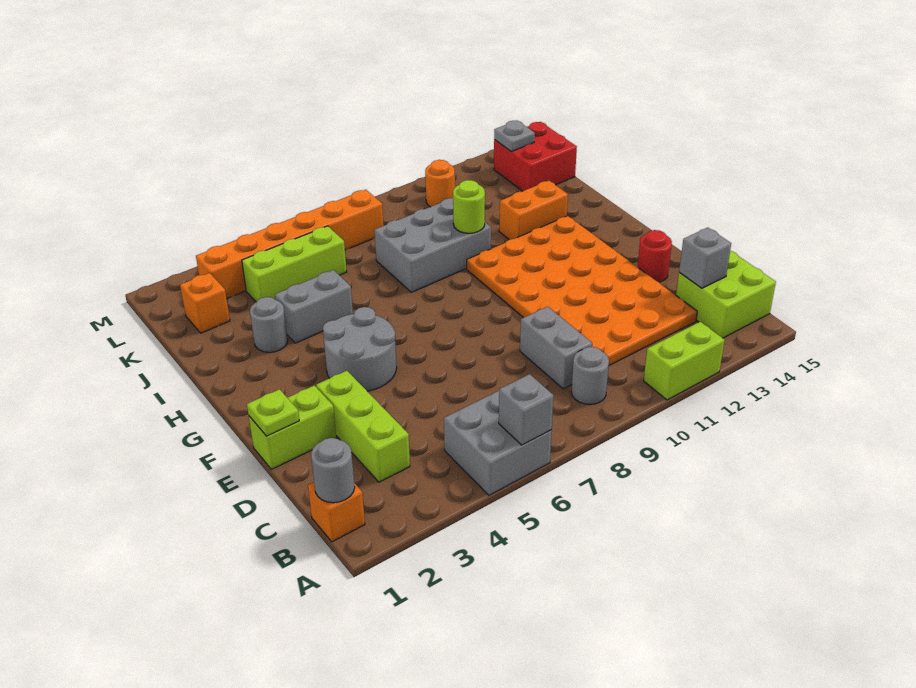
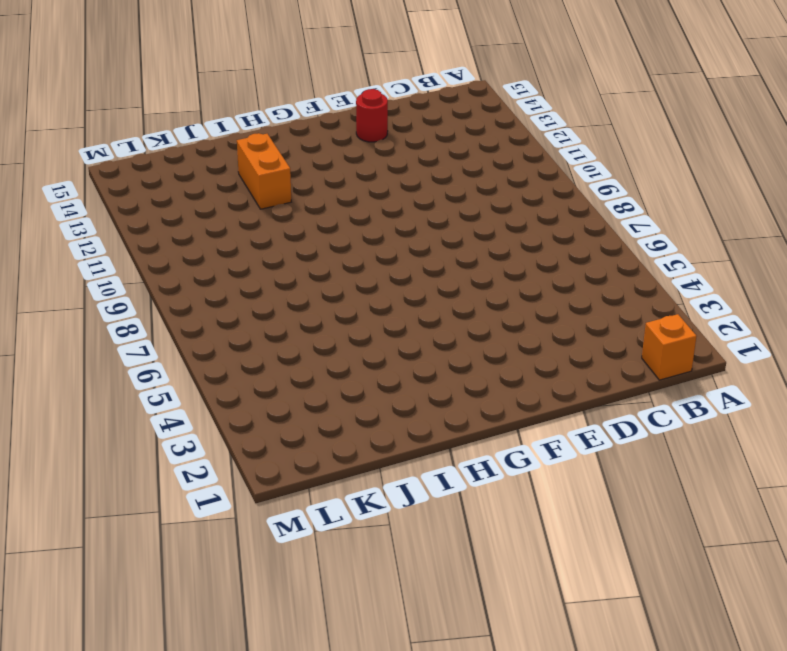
none -> grey 2x2 brick [444,391,552,495]
none -> lime 1x2 brick [644,322,724,400]
none -> grey 1x1 round brick [571,347,609,405]

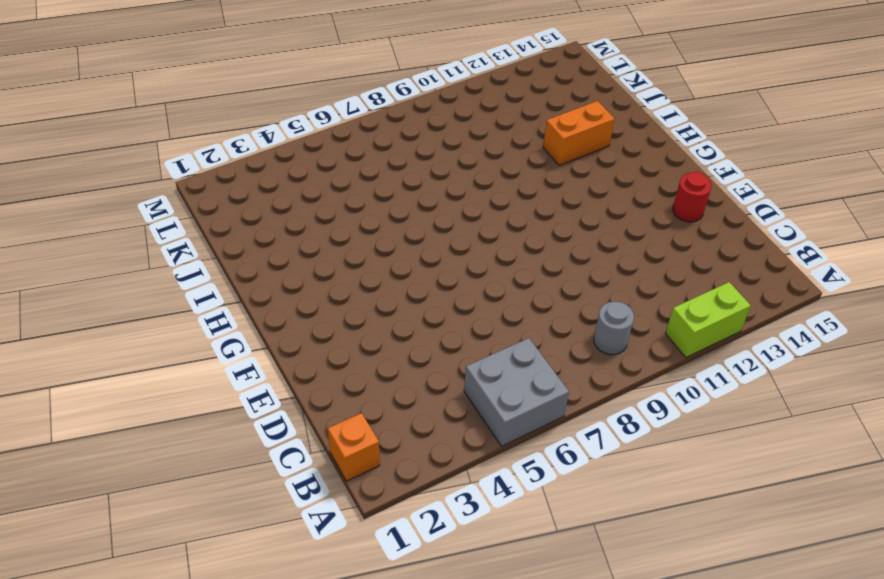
none -> lime 2x2 brick [676,251,776,338]
none -> lime 1x3 brick [316,371,410,482]
none -> grey 1x2 brick [520,307,592,389]

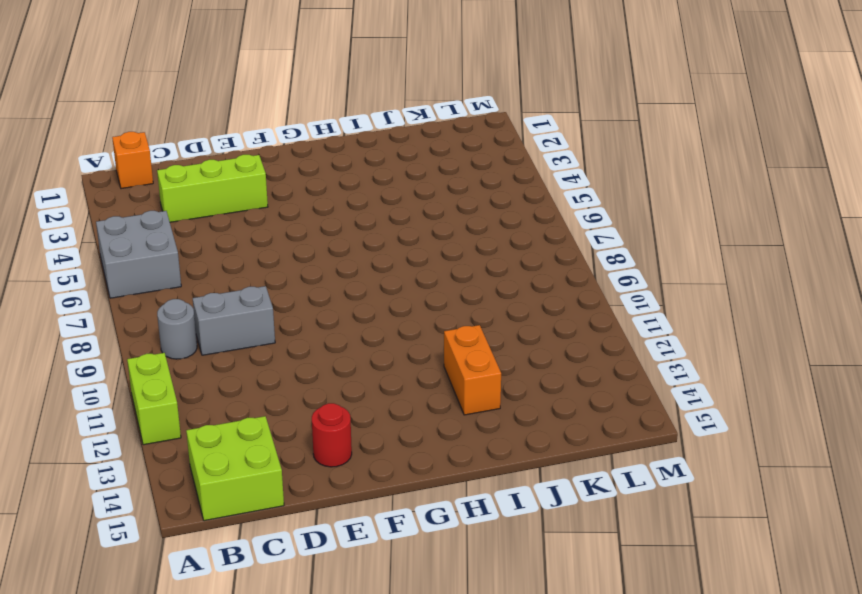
none -> orange 4x6 plate [467,216,697,365]
none -> lime 1x2 brick [249,385,336,469]
none -> grey 2x2 round brick [323,307,397,391]

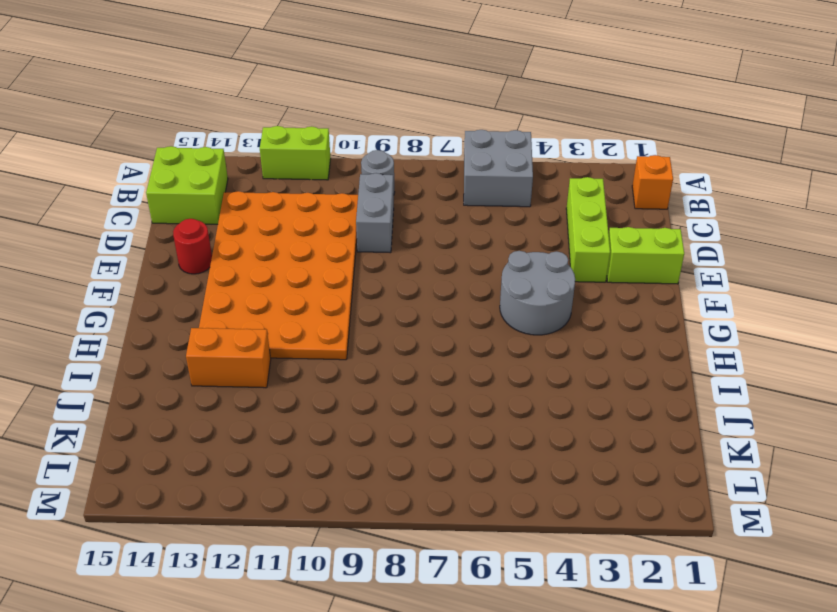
none -> grey 1x1 round brick [250,297,288,352]
none -> grey 1x2 brick [275,270,353,343]
none -> grey 2x3 brick [374,198,491,292]

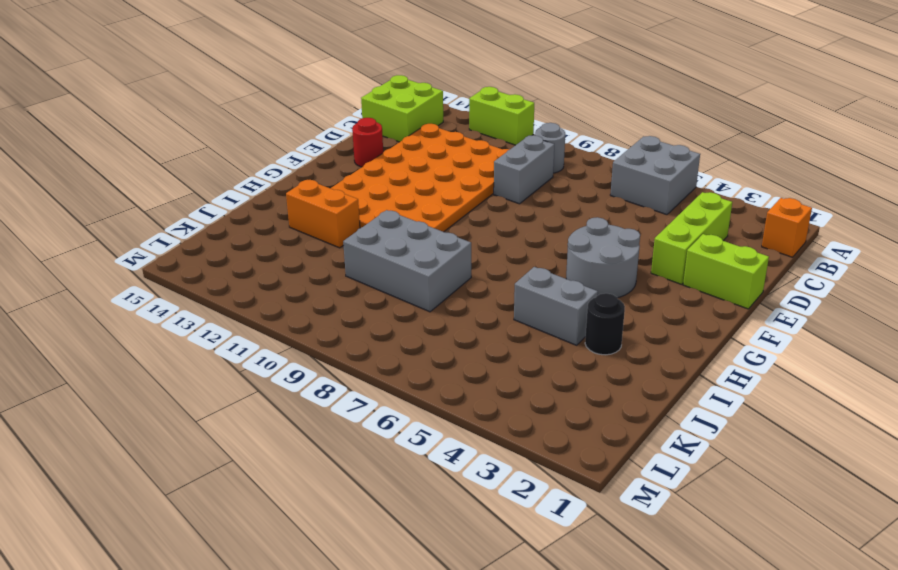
black 1x1 round brick [585,293,625,355] -> grey 1x1 round brick [250,297,288,352]
none -> orange 1x1 brick [180,273,230,333]
none -> lime 1x3 brick [242,226,347,302]
none -> red 2x2 brick [494,122,577,191]

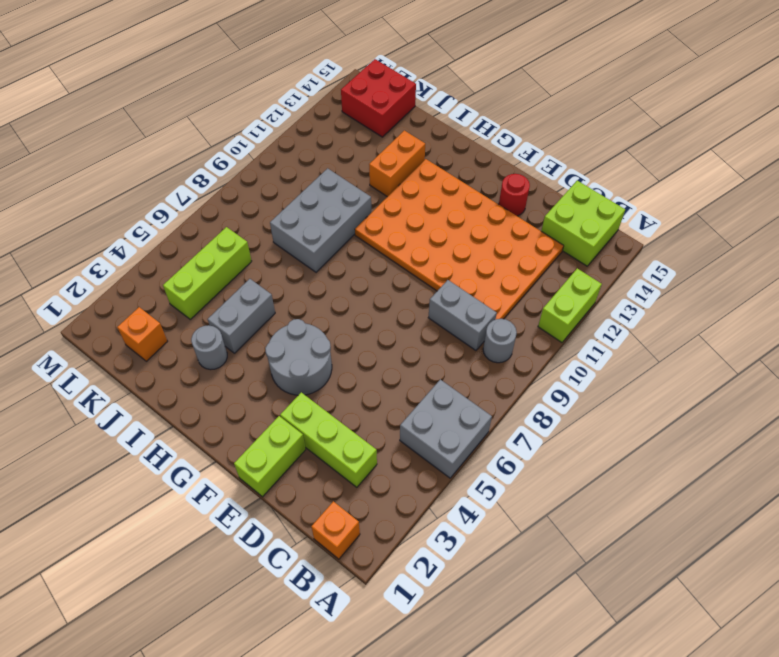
none -> orange 1x6 brick [196,190,383,299]
none -> orange 1x1 round brick [425,160,455,207]
none -> grey 1x1 brick [499,374,553,445]

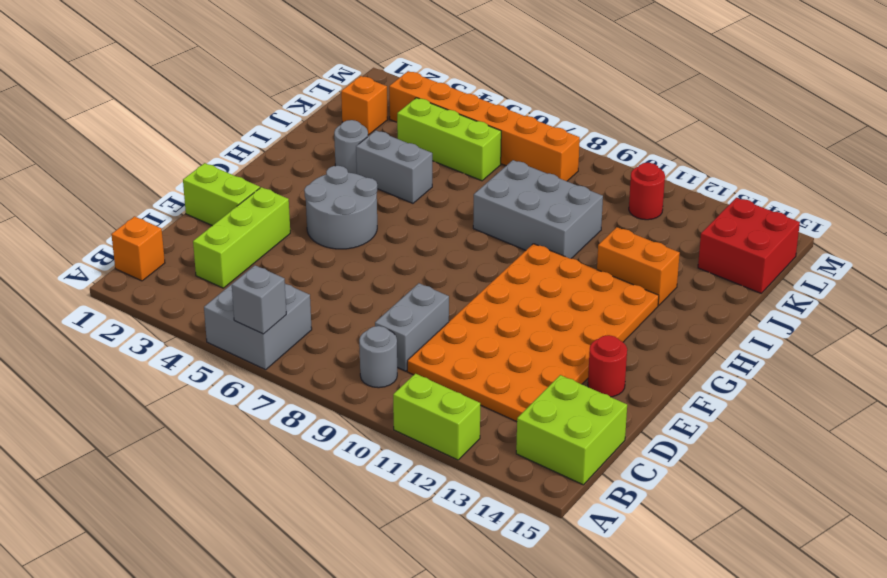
red 1x1 round brick [629,163,665,220] -> orange 1x1 round brick [425,160,455,207]
none -> grey 1x1 round brick [311,438,355,503]
none -> grey 1x1 brick [679,228,731,288]
none -> lime 1x1 plate [247,389,299,436]

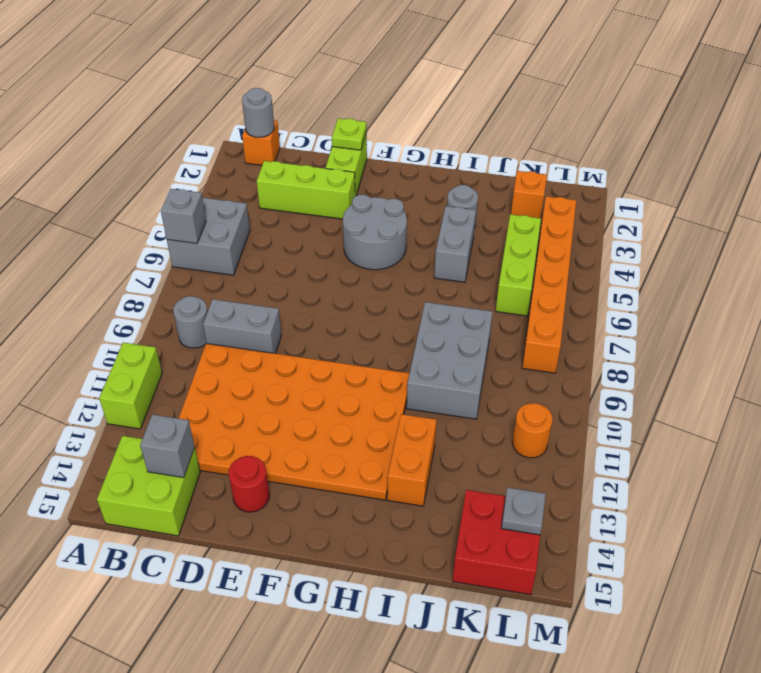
none -> lime 1x1 round brick [453,180,485,233]

